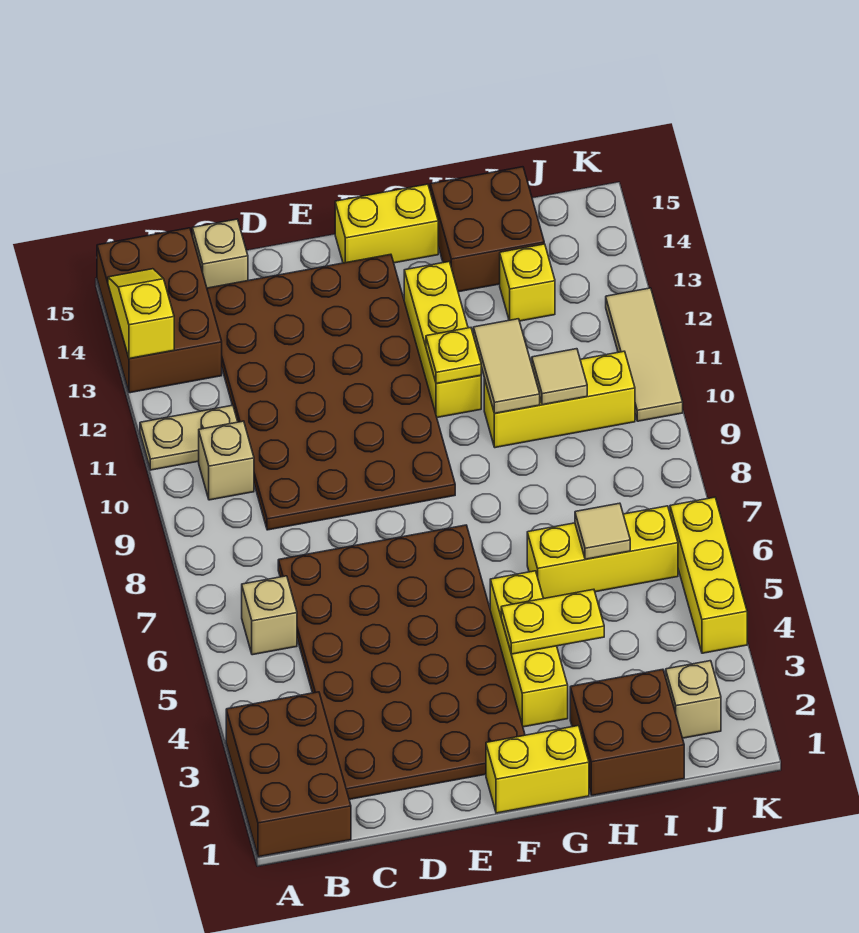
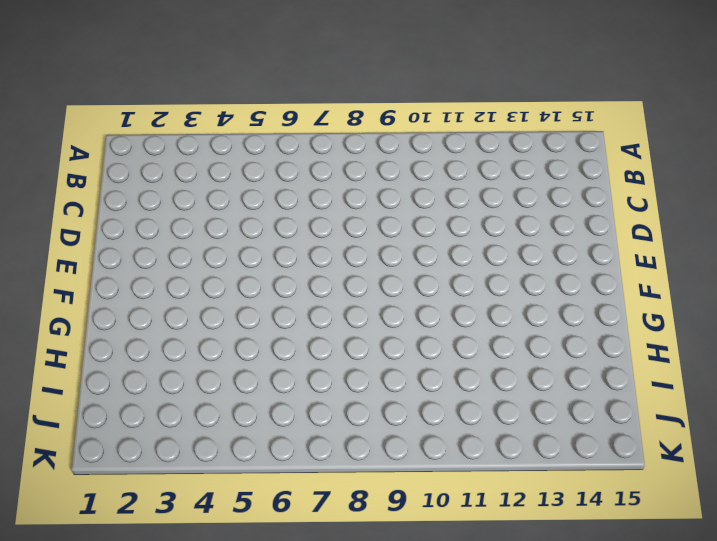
none -> brown 2x3 brick [226,692,351,857]
none -> tan 1x2 plate [140,405,238,470]
none -> brown 2x3 brick [97,228,222,393]

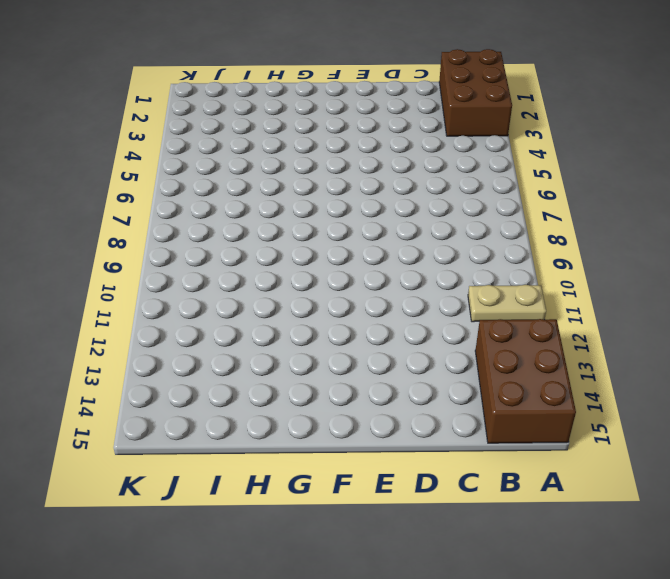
none -> tan 1x1 brick [242,576,297,655]
none -> tan 1x1 brick [199,421,254,500]
none -> brown 4x6 plate [278,525,525,799]

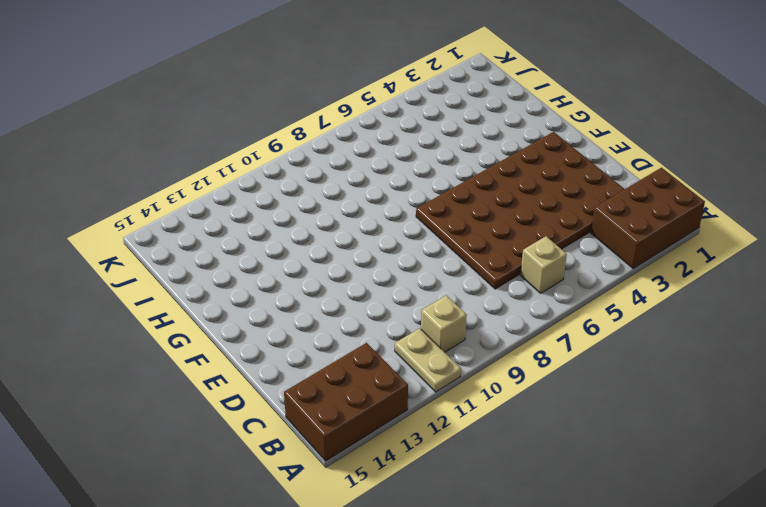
none -> brown 4x6 plate [207,254,455,530]
none -> tan 1x1 brick [192,219,248,288]
none -> yellow 1x2 brick [486,726,589,813]

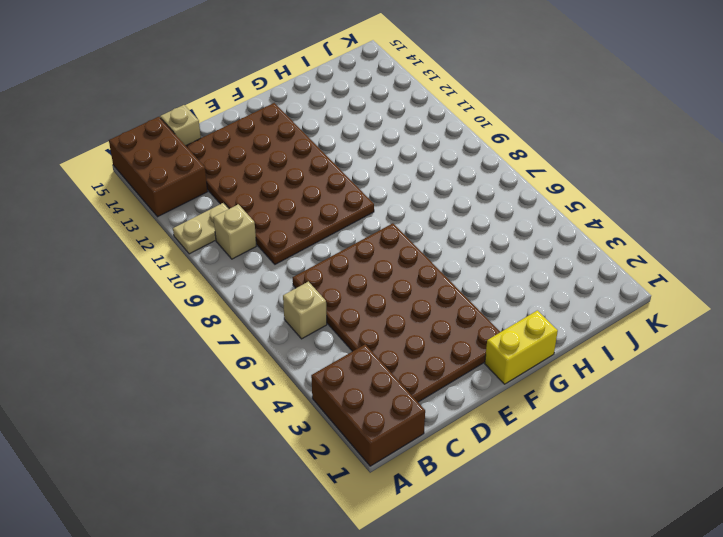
none -> yellow 1x2 brick [335,184,438,263]
none -> yellow 1x3 brick [490,571,568,727]
none -> yellow 1x3 brick [404,262,481,418]

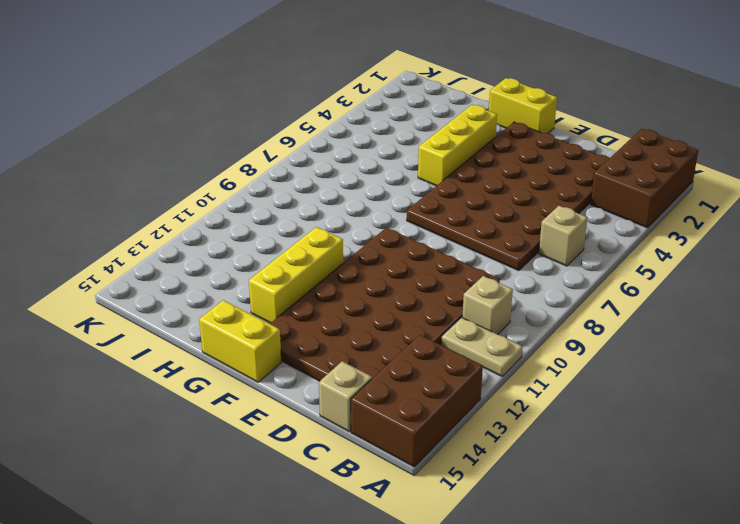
none -> brown 2x2 brick [570,669,684,795]
none -> yellow 1x3 brick [527,506,678,599]
none -> yellow 1x3 brick [484,351,635,448]

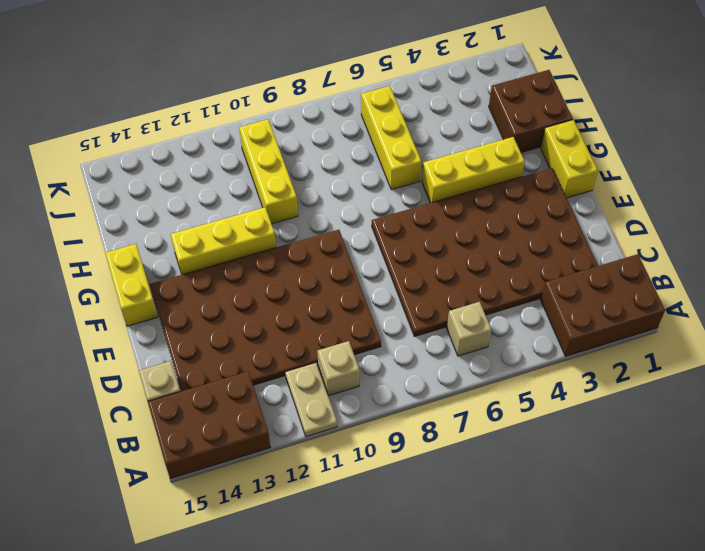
none -> brown 2x2 brick [430,167,544,292]
none -> yellow 1x1 brick [500,244,555,321]
none -> tan 1x1 brick [666,661,721,738]

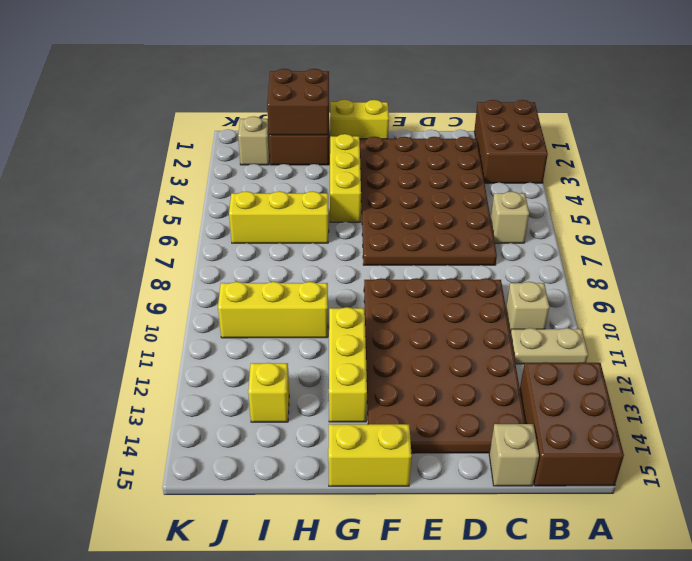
brown 2x2 brick [267,69,329,135] -> brown 2x2 brick moved to [430,167,544,292]
none -> yellow 1x3 brick [670,497,747,653]
none -> tan 1x3 tile [606,288,683,421]
none -> yellow 1x2 slope [108,269,174,359]

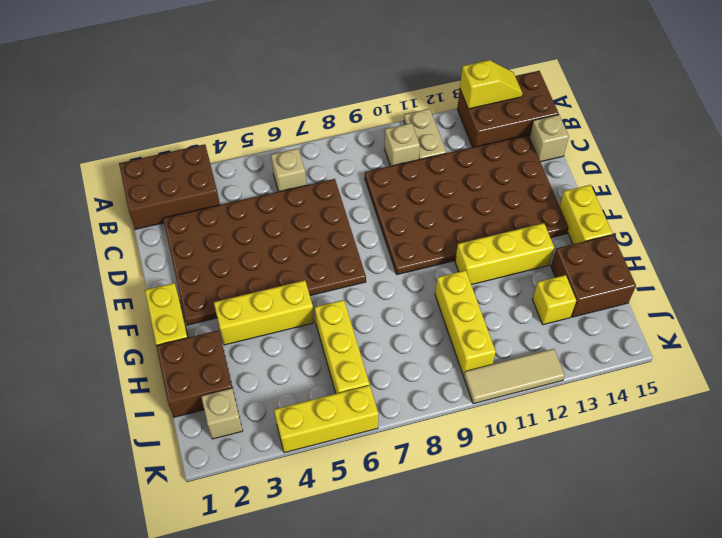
none -> yellow 1x2 plate [501,589,604,654]
none -> yellow 1x1 plate [426,328,481,384]
none -> tan 1x2 tile [473,319,540,414]

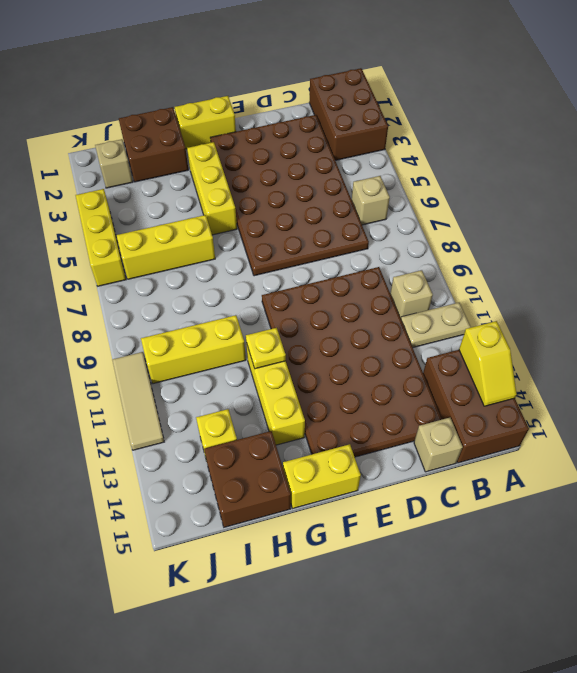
none -> yellow 1x2 plate [501,589,604,654]
none -> tan 1x2 tile [473,319,540,414]
none -> tan 1x1 tile [575,503,630,559]

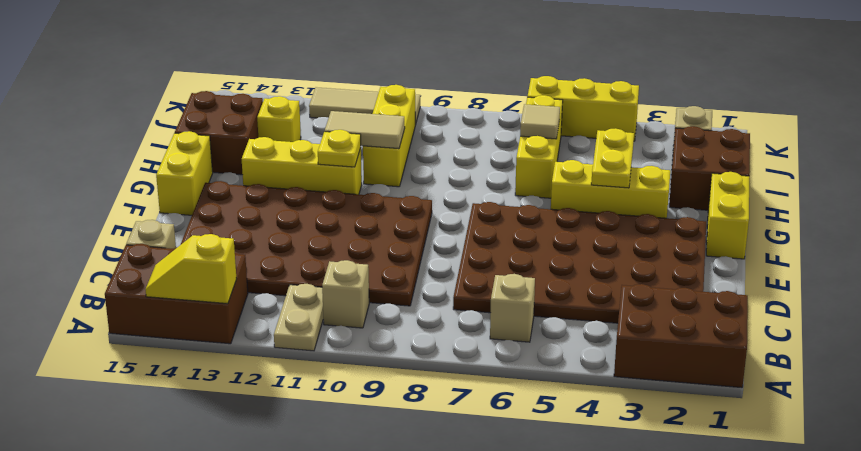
none -> tan 1x1 tile [532,349,587,405]

